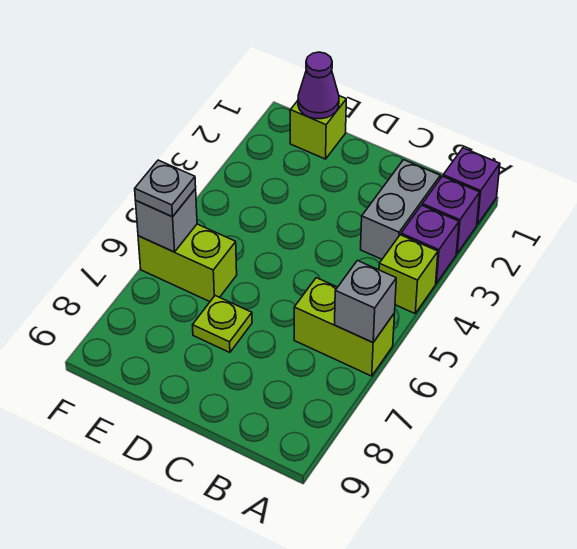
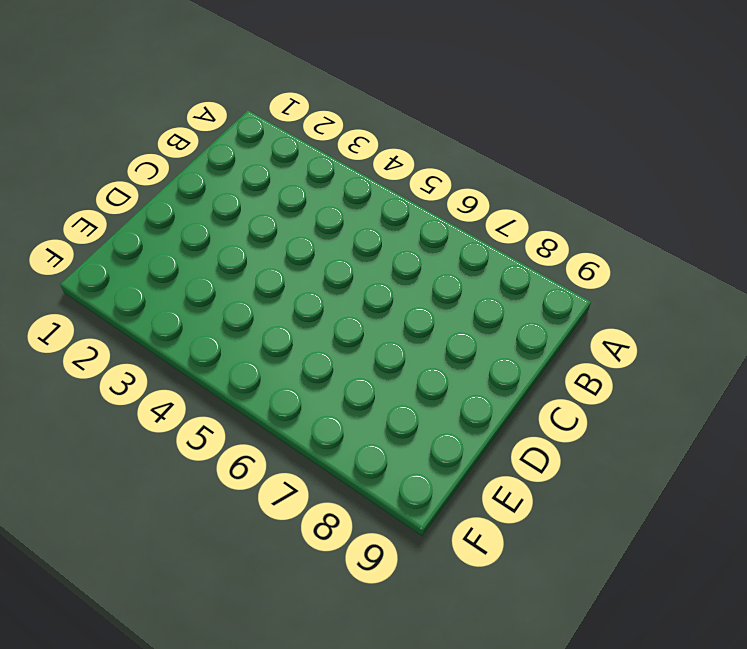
none -> purple 1x1 brick [443,148,500,225]
none -> purple 1x1 brick [422,176,480,254]
none -> purple 1x1 brick [401,205,459,283]

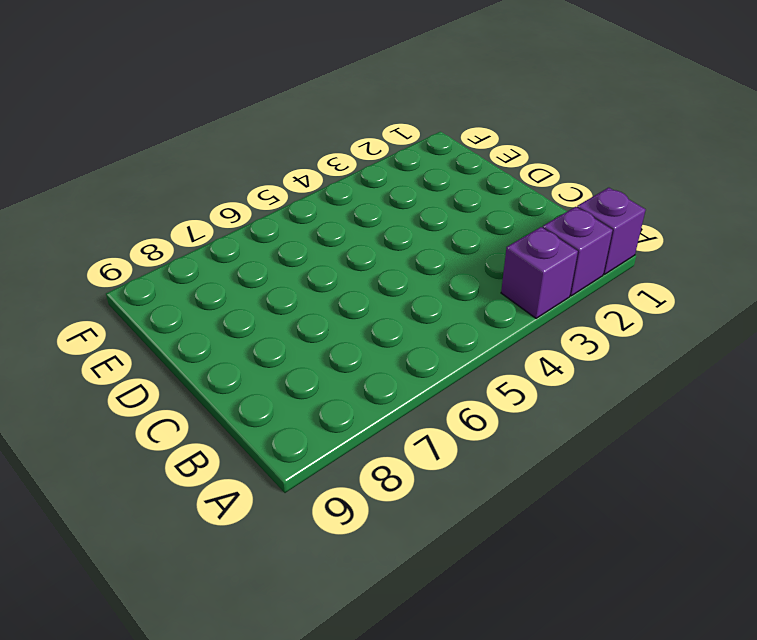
none -> lime 1x1 brick [379,235,438,313]
none -> lime 1x2 brick [294,278,395,376]
none -> grey 1x2 brick [361,160,440,259]

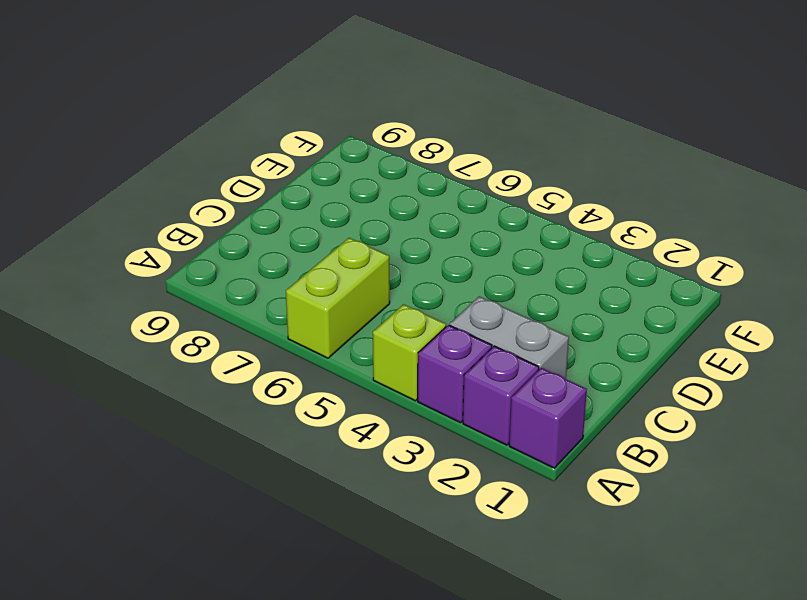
none -> lime 1x1 plate [193,296,252,353]
none -> lime 1x1 brick [290,96,346,159]
none -> lime 1x2 brick [138,224,237,302]

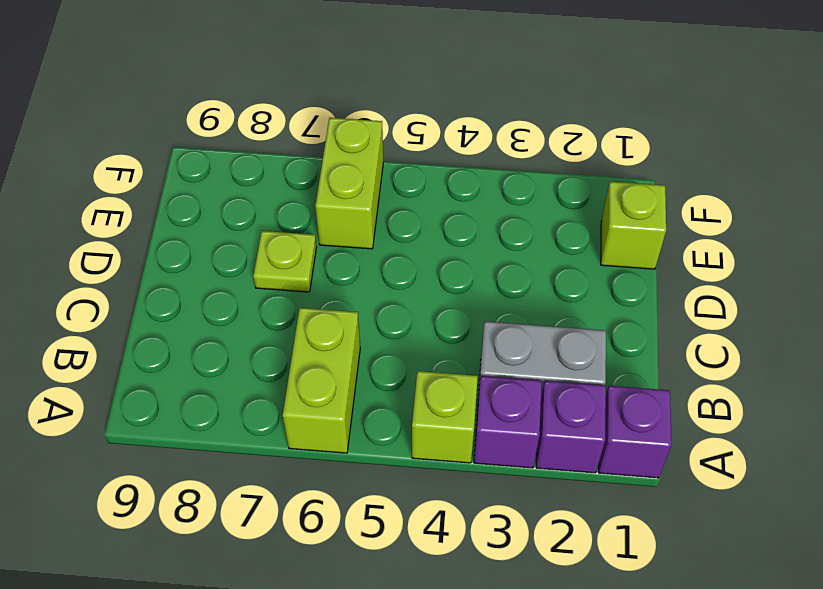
none -> grey 1x1 brick [335,261,396,342]
none -> purple 1x1 cone [298,52,339,119]
none -> grey 1x1 brick [136,189,197,252]

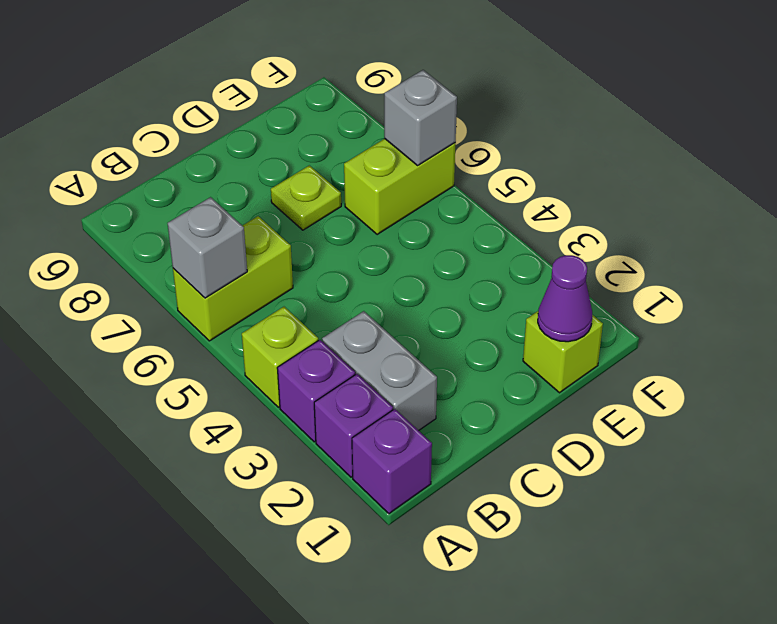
none -> grey 1x1 plate [135,160,196,217]

